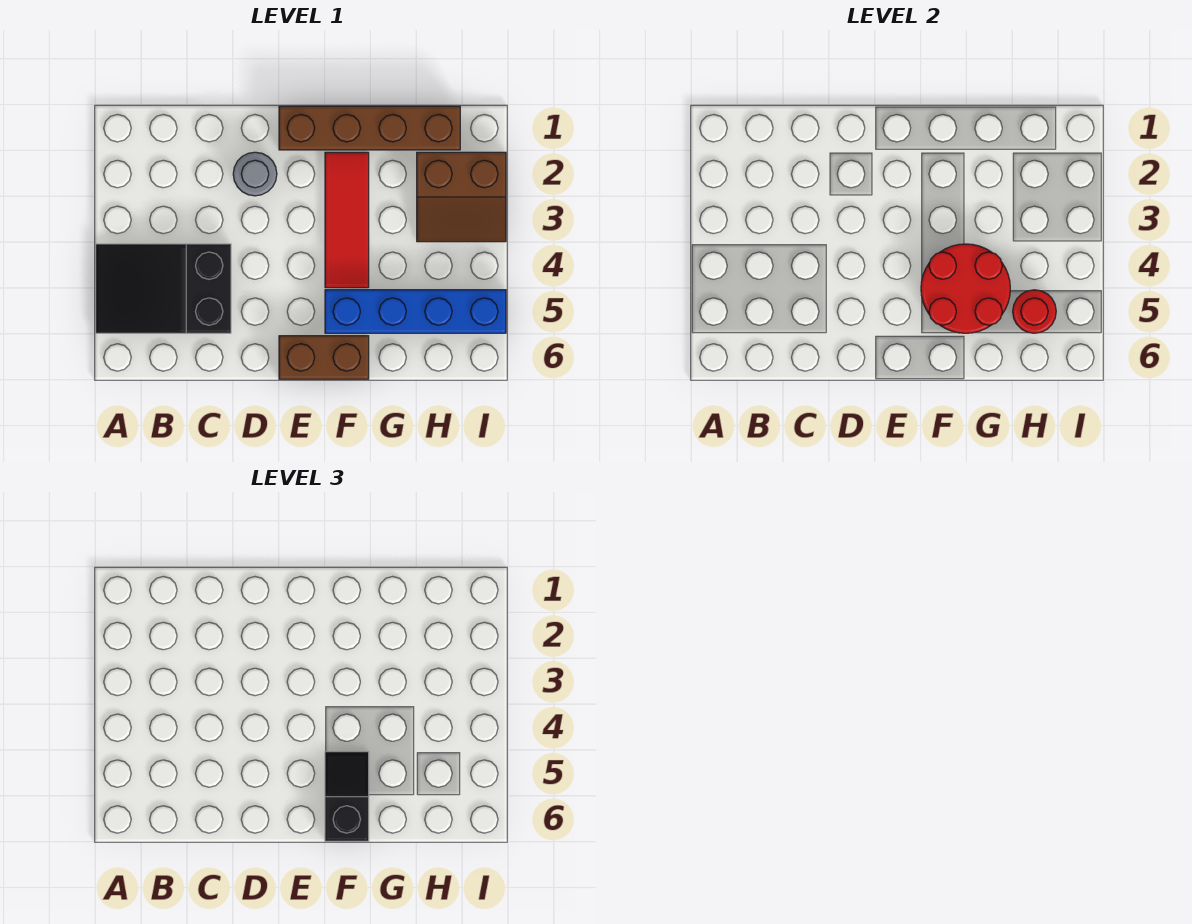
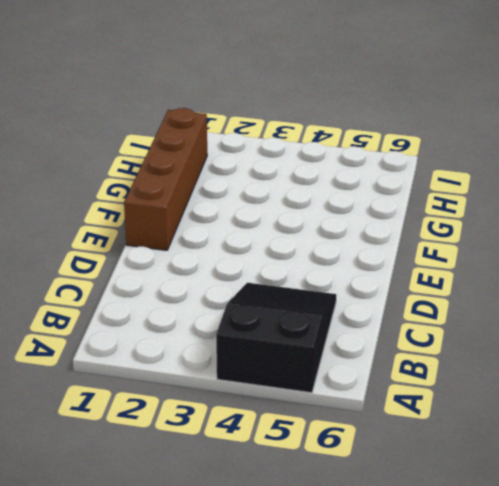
black 2x3 slope [216,283,336,393] -> black 2x3 slope turned to [96,244,231,333]
none -> grey 1x1 round brick [233,152,277,196]
none -> brown 1x2 brick [279,336,369,379]

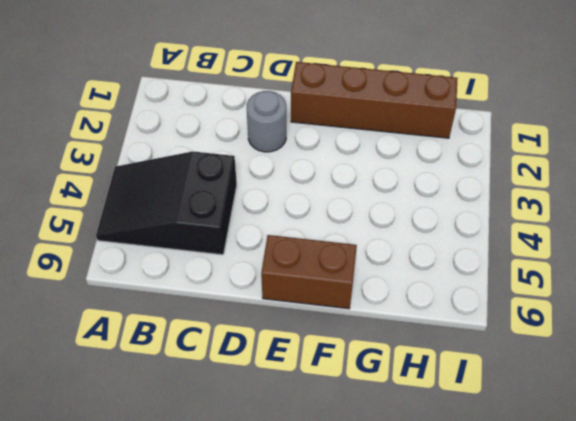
none -> red 1x3 tile [325,152,369,288]
none -> blue 1x4 brick [325,290,506,333]

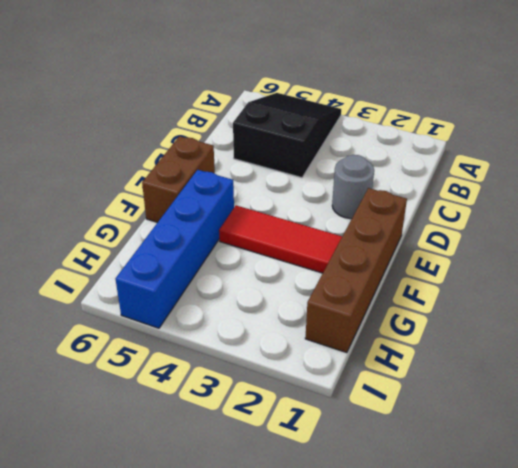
none -> brown 2x2 slope [417,152,506,242]
none -> red 2x2 round brick [921,244,1010,333]

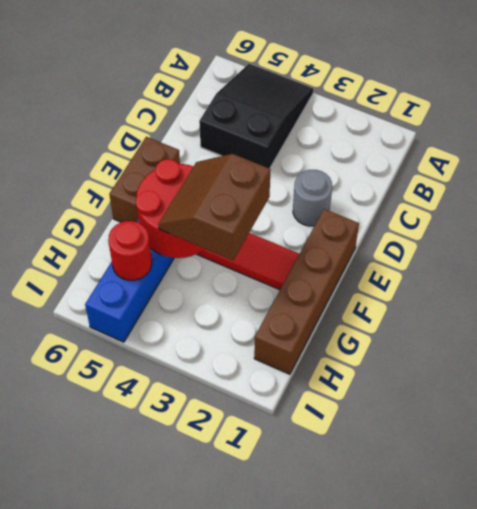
brown 2x2 slope [158,154,271,260] -> brown 2x2 slope moved to [417,152,506,242]
none -> black 1x2 slope [325,752,369,841]

